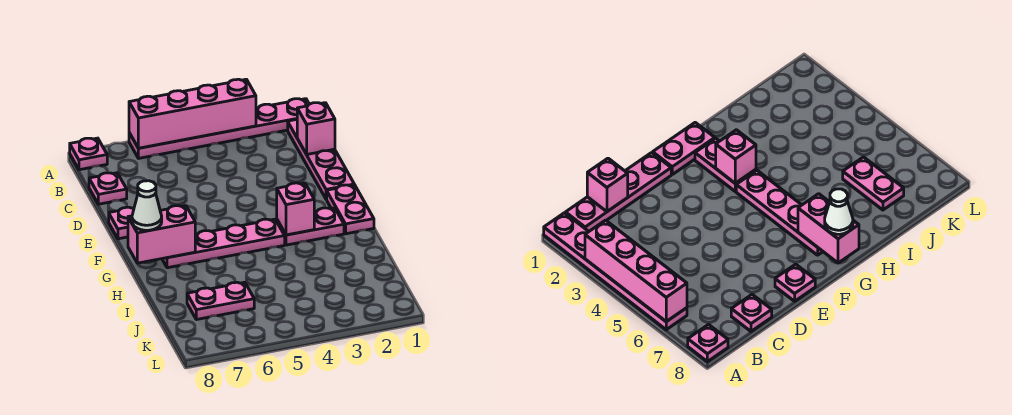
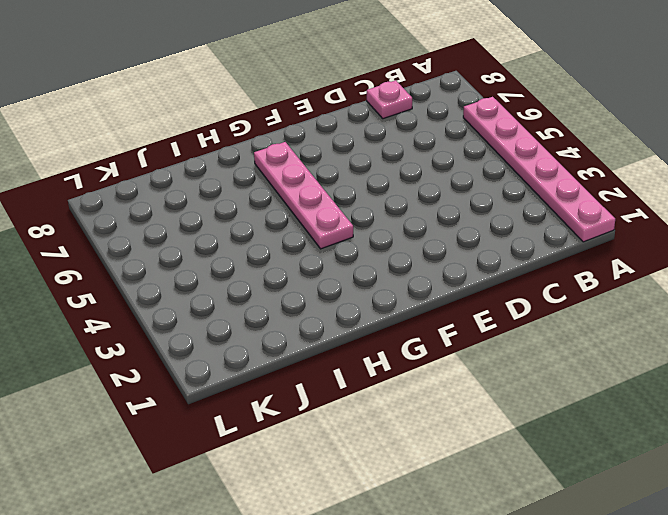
none -> pink 1x1 plate [70,138,107,170]
none -> pink 1x4 plate [288,119,354,199]
none -> pink 1x1 plate [109,207,134,239]

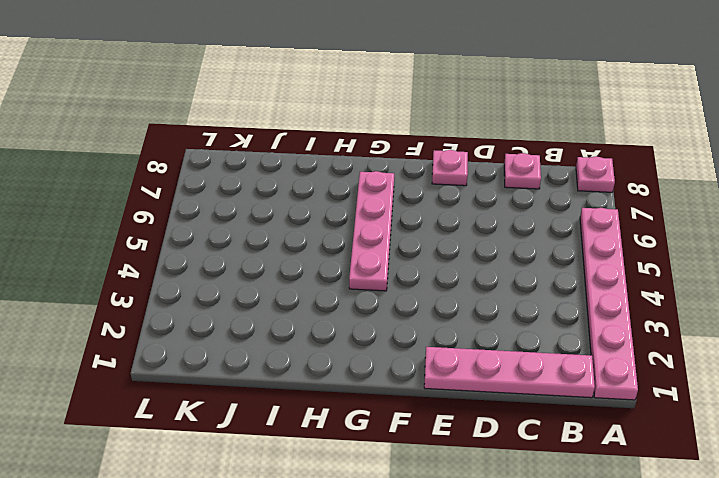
none -> pink 1x2 plate [327,185,374,234]
none -> pink 1x2 plate [277,208,344,245]
none -> pink 1x2 plate [187,282,254,320]

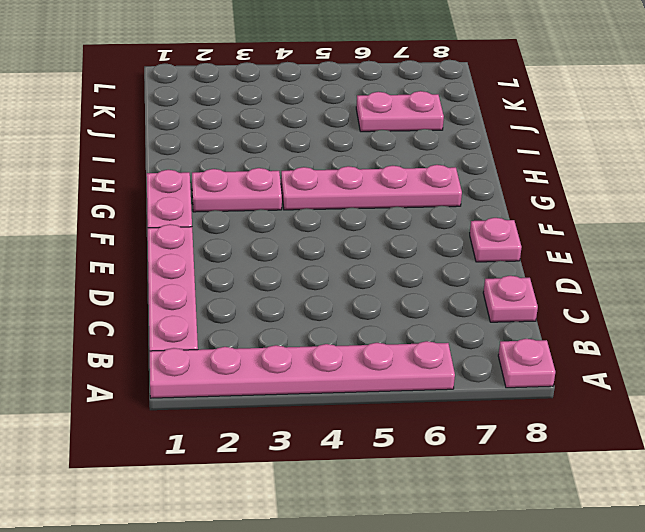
none -> pink 1x4 brick [129,79,256,148]
none -> pink 1x1 brick [297,103,335,154]
none -> pink 1x1 brick [277,183,314,235]

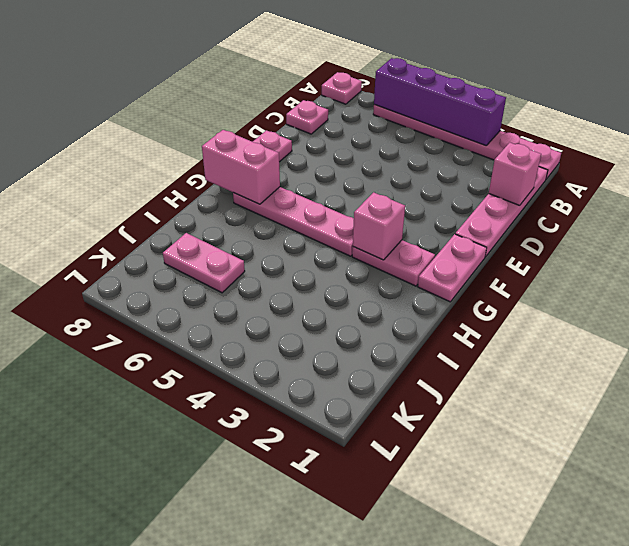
purple 1x4 brick [374,58,506,146] -> pink 1x4 brick [129,79,256,148]
none -> white 1x1 cone [132,181,162,230]

